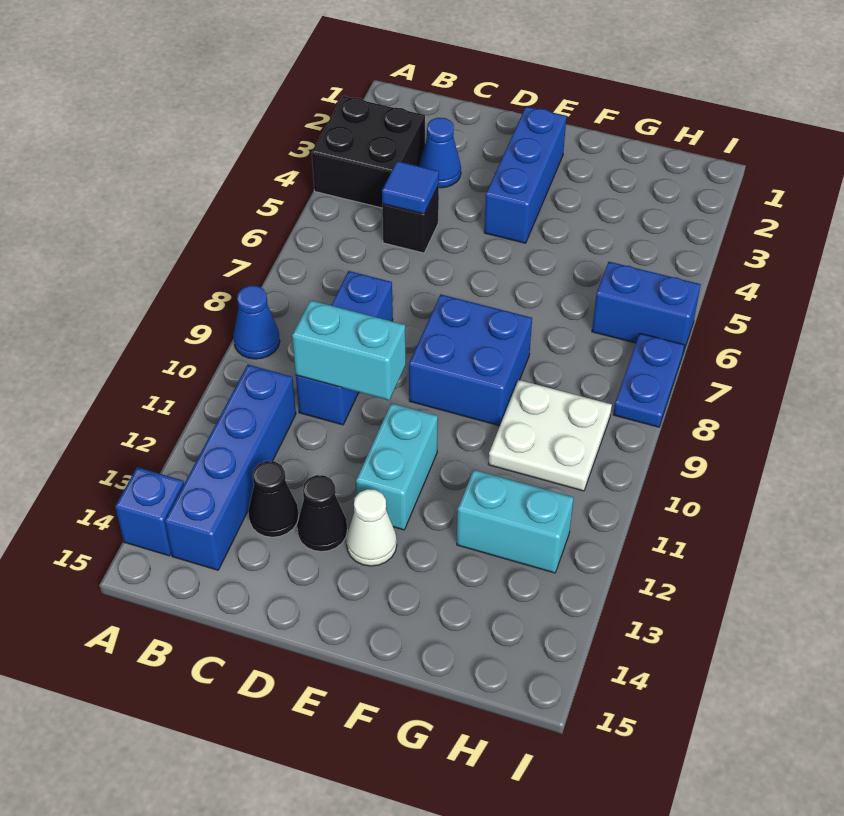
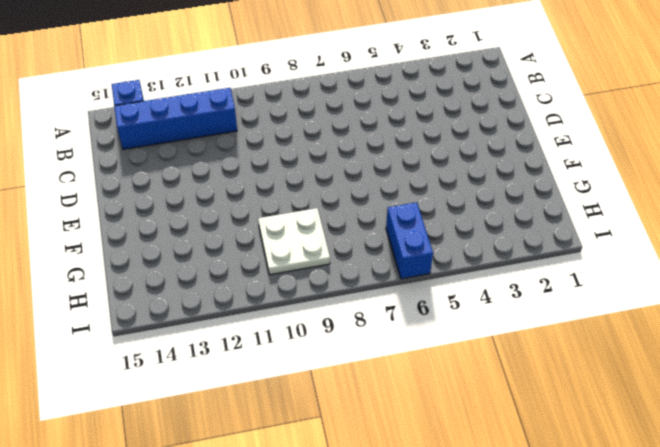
none -> black 2x2 brick [312,96,425,208]
none -> blue 1x1 cone [233,286,280,359]
none -> blue 1x1 cone [419,118,461,188]

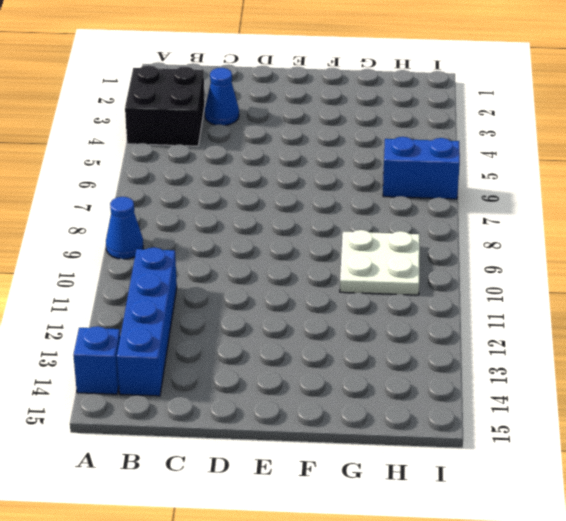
none -> black 1x1 brick [382,186,439,253]
none -> blue 1x3 brick [296,271,393,425]
none -> black 1x1 cone [248,461,299,537]

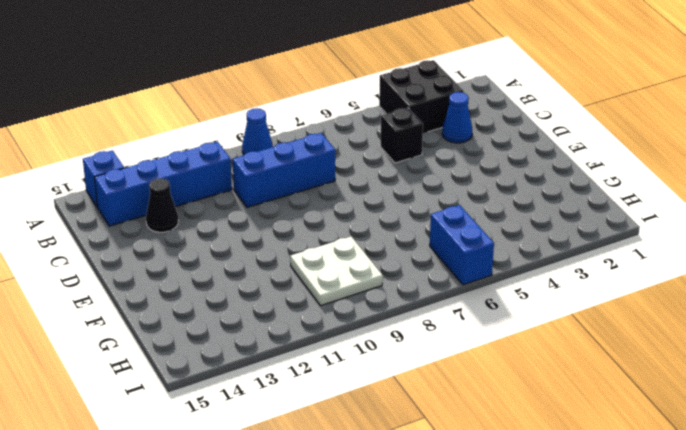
none -> black 1x1 cone [297,475,347,552]
none -> blue 1x3 brick [484,107,567,243]
none -> blue 2x2 brick [409,295,532,426]

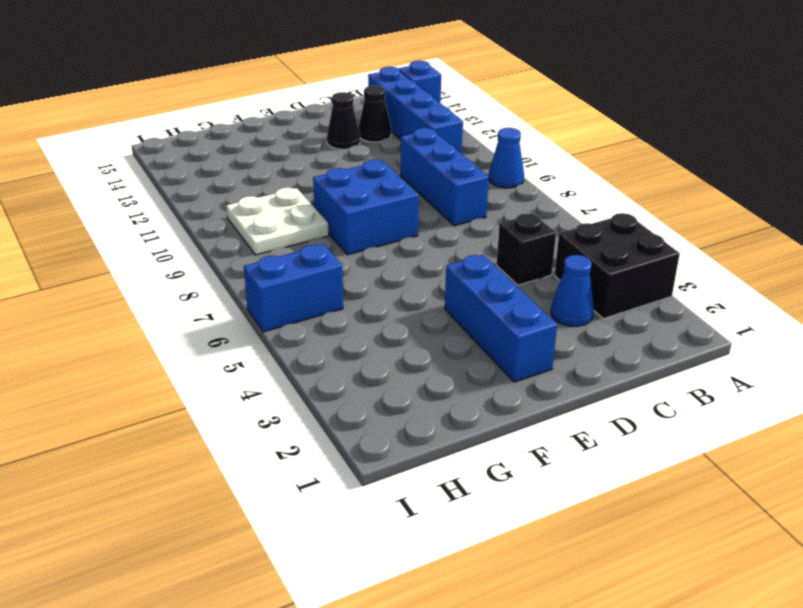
none -> cyan 1x2 brick [356,403,438,530]
none -> white 1x1 cone [346,489,397,566]
none -> cyan 1x2 brick [457,470,574,573]

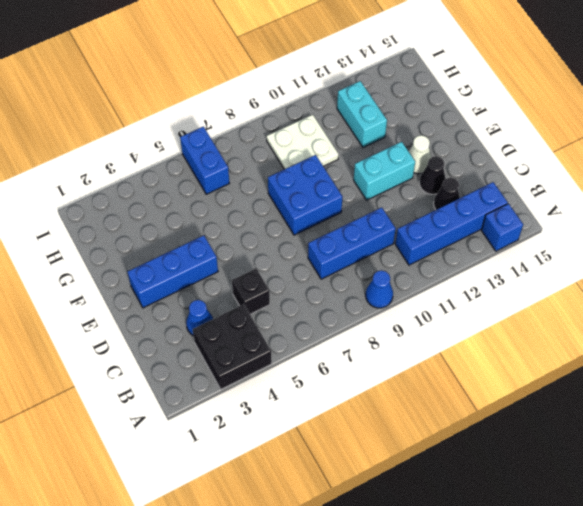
none -> blue 1x2 plate [613,333,684,427]
none -> blue 1x1 tile [382,161,439,214]
none -> cyan 1x2 brick [292,300,406,400]

